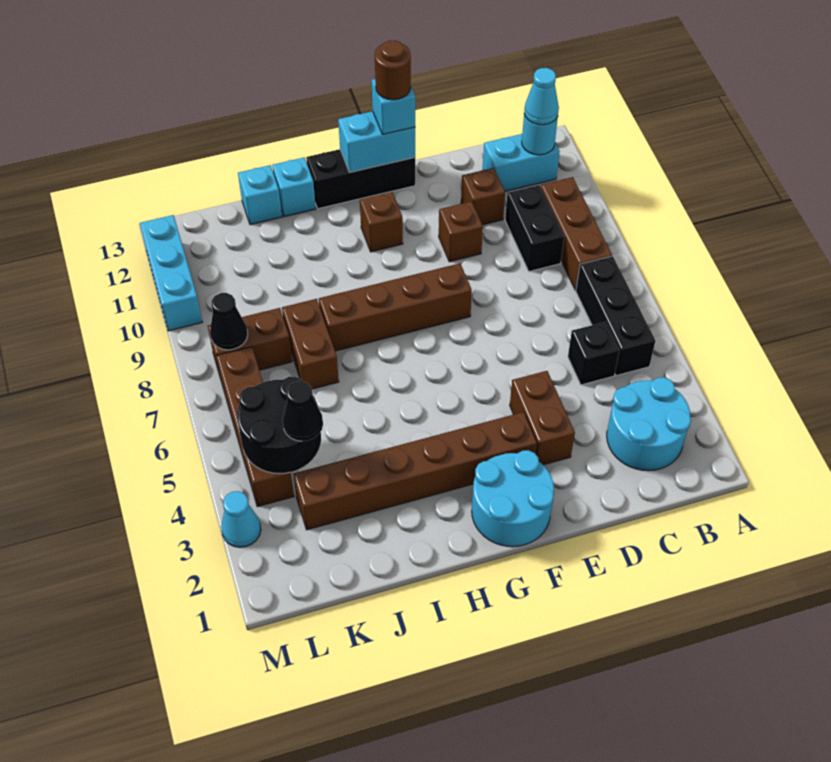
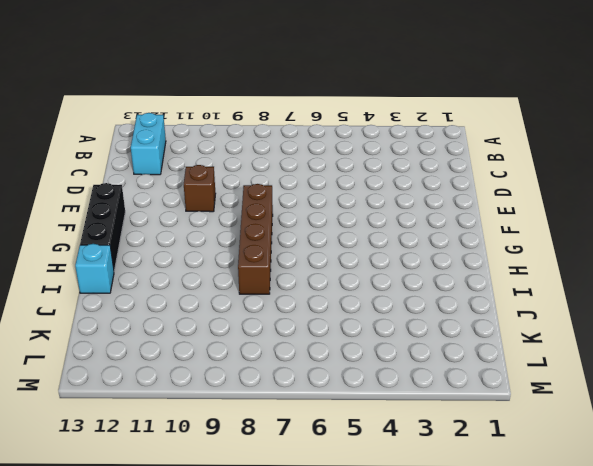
none -> cyan 2x2 round brick [607,377,691,471]
none -> black 1x3 brick [576,256,655,376]
none -> brown 1x3 brick [541,177,612,290]

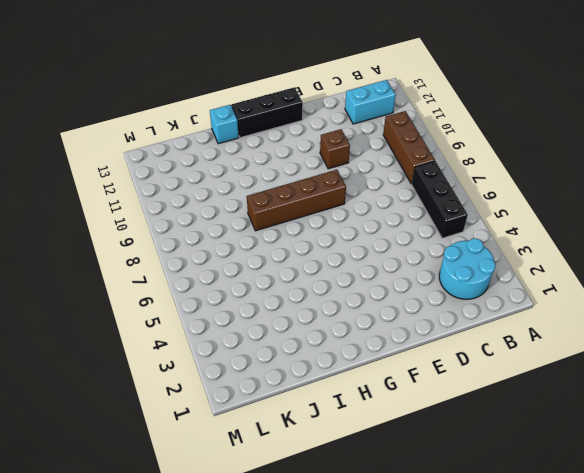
none -> black 1x1 brick [568,322,620,385]
none -> black 1x2 brick [505,185,564,271]
none -> brown 1x1 brick [461,168,505,225]

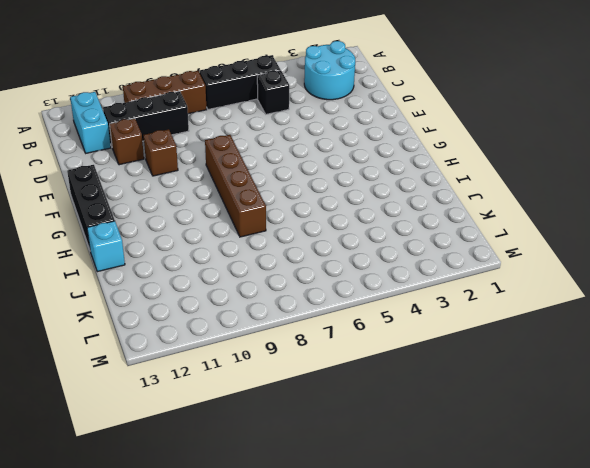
black 1x3 brick [103,91,189,146] -> black 1x2 brick [505,185,564,271]
none -> brown 1x2 brick [510,371,575,465]
none -> cyan 2x2 round brick [472,450,554,547]
none -> brown 1x6 brick [293,412,537,530]

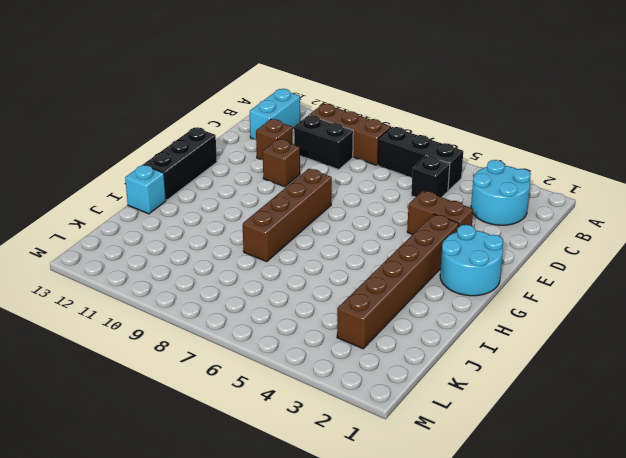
none -> brown 1x1 brick [360,192,403,252]
none -> brown 1x2 brick [282,299,339,389]
none -> cyan 1x1 brick [238,165,282,225]

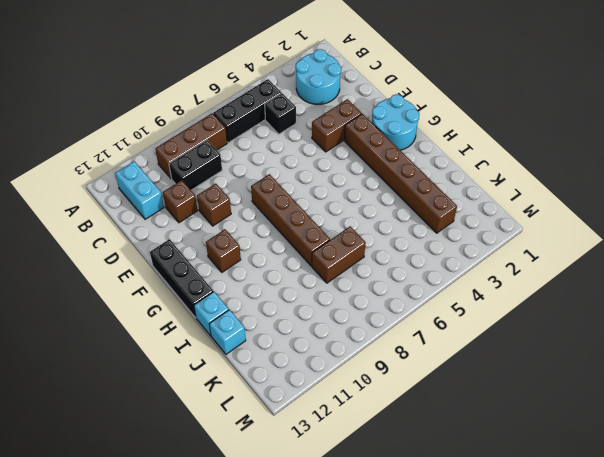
none -> brown 1x2 brick [208,308,292,375]
none -> brown 1x4 brick [216,347,294,507]
none -> cyan 1x1 cone [221,491,261,547]

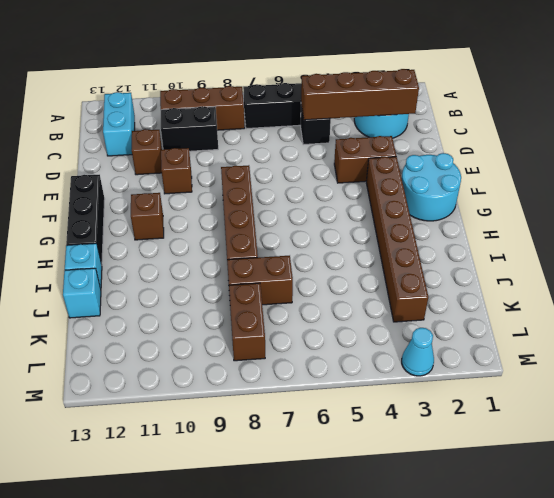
brown 1x4 brick [301,69,419,120] -> brown 1x4 brick moved to [216,347,294,507]
none -> cyan 1x3 brick [140,215,202,331]
none -> cyan 1x1 round brick [522,114,558,155]
none -> cyan 1x2 brick [338,111,415,172]

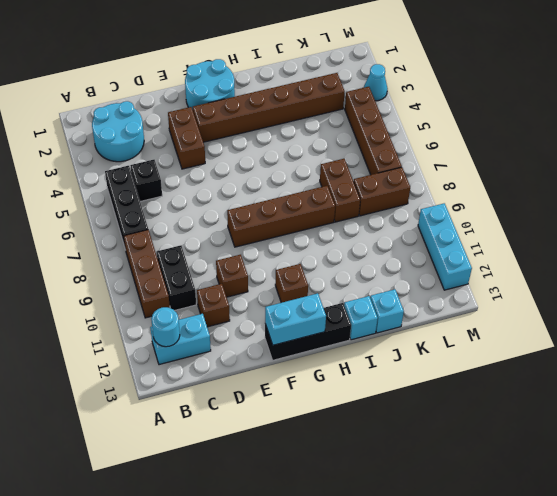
none -> black 2x2 round brick [237,376,321,474]
none -> black 1x1 cone [210,293,248,350]
none -> cyan 1x1 cone [524,68,559,125]

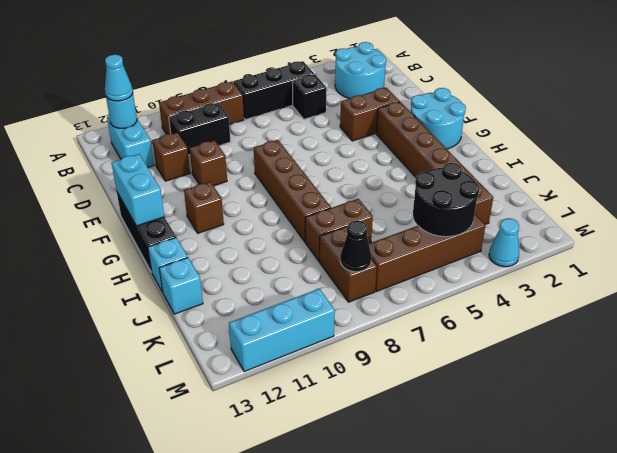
none -> cyan 1x1 brick [372,79,415,134]
none -> black 1x1 cone [283,381,323,441]
none -> brown 1x1 round brick [375,41,411,100]

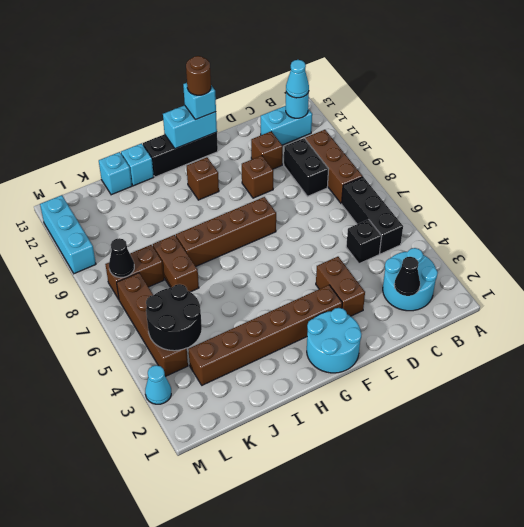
black 1x1 cone [394,257,420,296] -> black 1x1 cone moved to [283,381,323,441]

